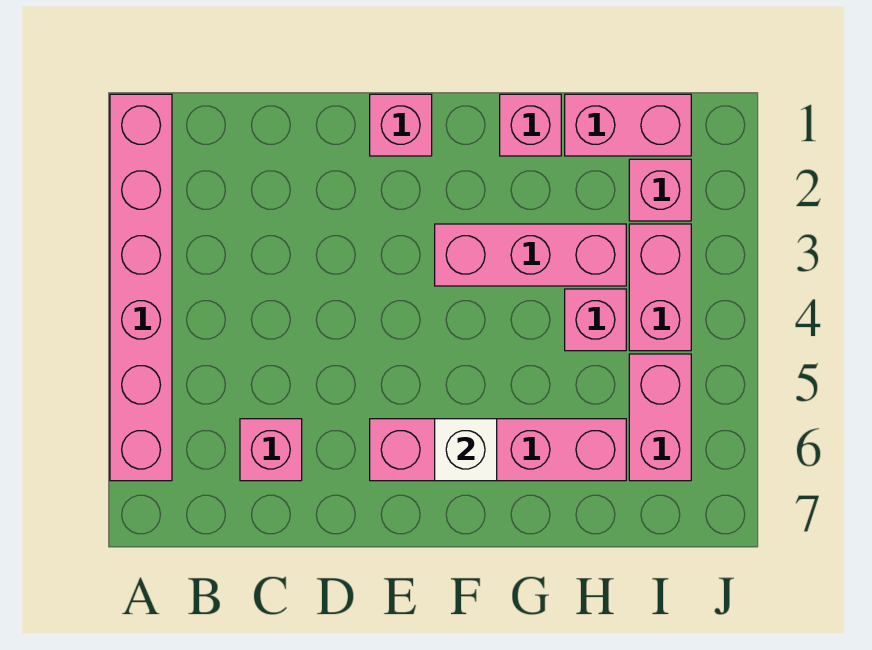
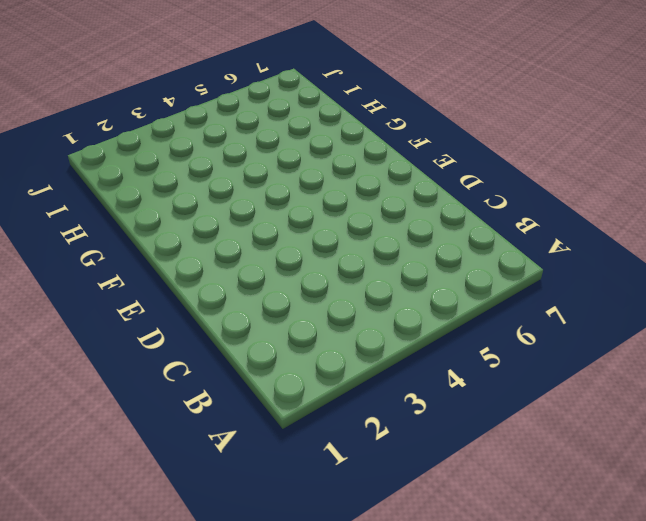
none -> pink 1x6 brick [110,94,172,481]
none -> pink 1x1 brick [240,419,302,481]
none -> pink 1x1 brick [370,94,432,156]

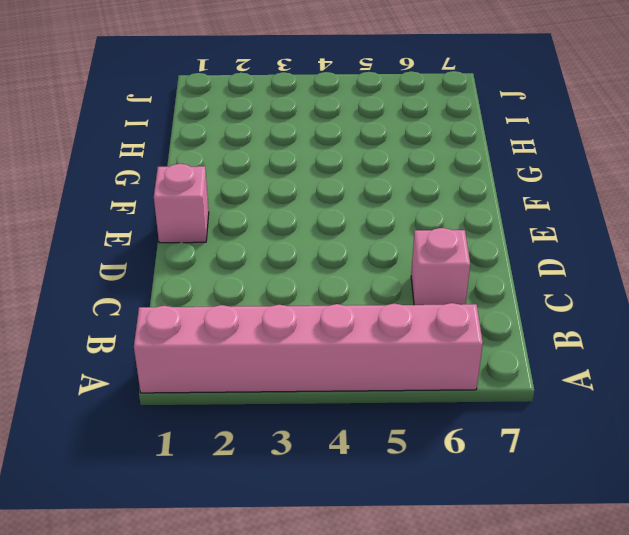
none -> pink 1x4 brick [370,419,626,481]
none -> pink 1x3 brick [435,224,626,286]
none -> pink 1x1 brick [500,94,561,156]

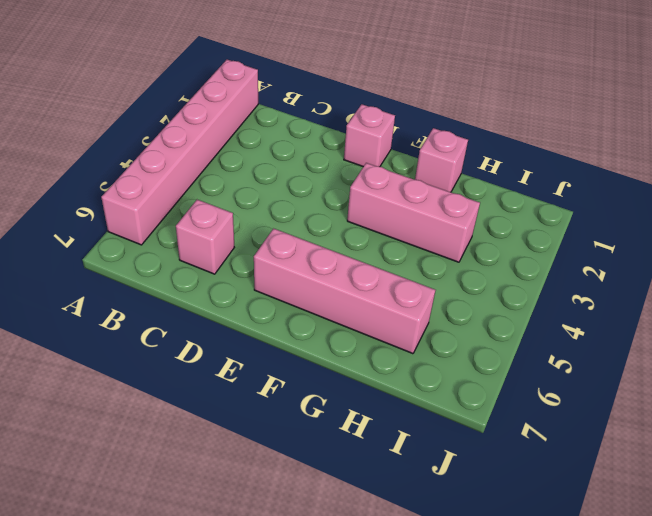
none -> pink 1x2 brick [565,94,691,156]
none -> pink 1x1 brick [565,289,626,351]
none -> pink 1x1 brick [629,159,691,221]

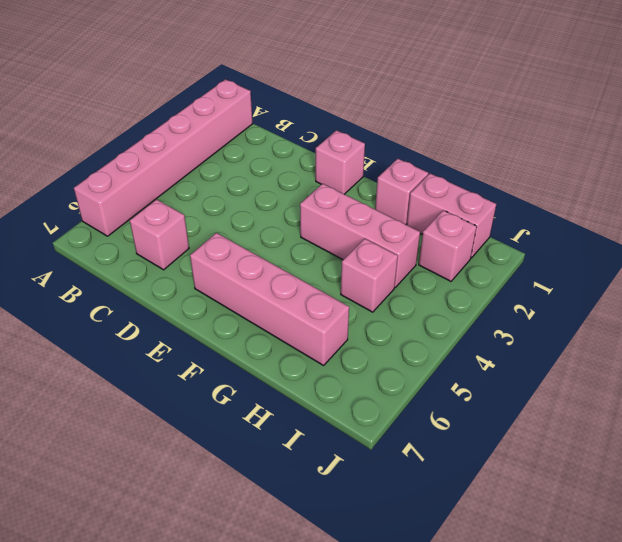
none -> pink 1x2 brick [629,224,691,351]
none -> pink 1x2 brick [629,354,691,481]
none -> white 1x1 brick [435,419,497,481]

